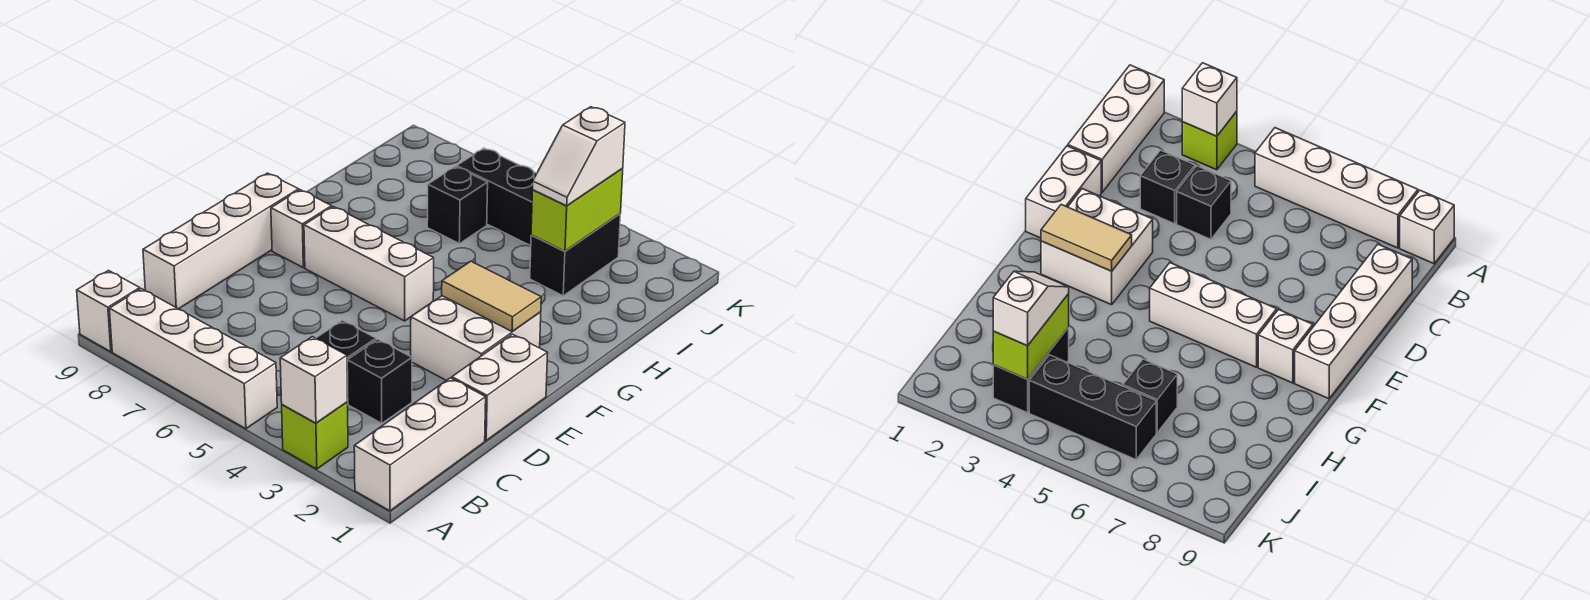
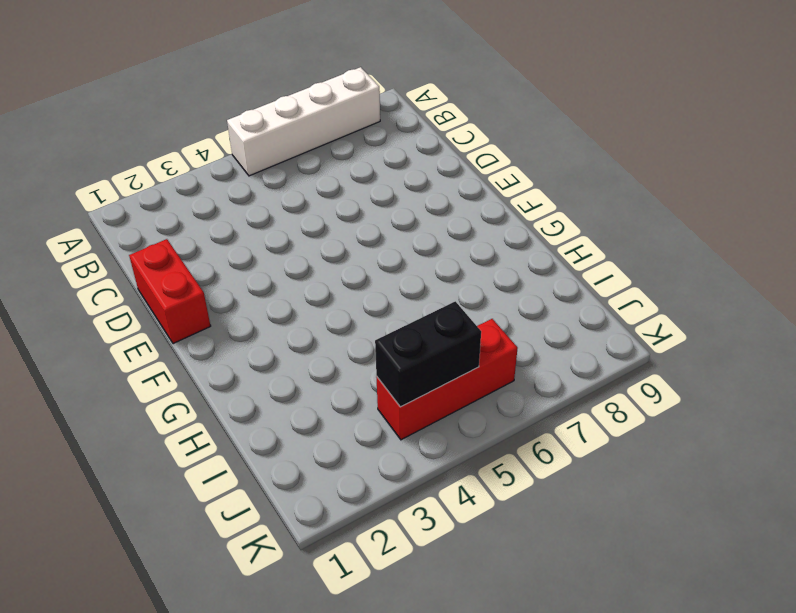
red 1x2 brick [129,239,211,344] -> white 1x2 brick [452,334,548,440]
red 1x3 brick [376,319,518,440] -> black 1x3 brick [457,148,537,246]
black 1x2 brick [375,301,481,407] -> black 1x2 brick turned to [530,214,620,296]
none -> white 1x3 brick [354,378,486,511]
none -> lime 1x1 brick [282,402,348,469]
none -> white 1x1 brick [77,271,140,352]

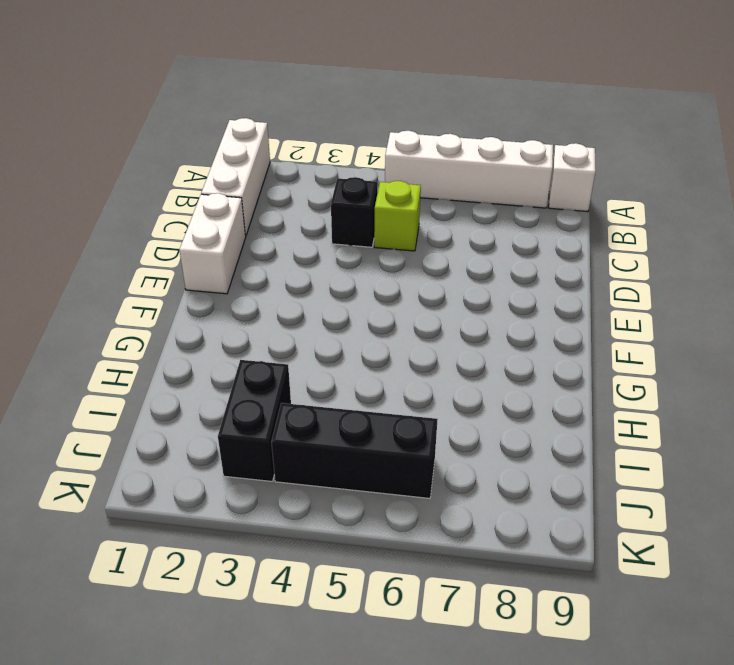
lime 1x1 brick [374,181,421,251] -> lime 1x1 brick moved to [282,402,348,469]
none -> black 1x1 brick [347,339,412,423]
none -> white 1x4 brick [143,173,299,309]
none -> white 2x2 brick [411,296,541,381]

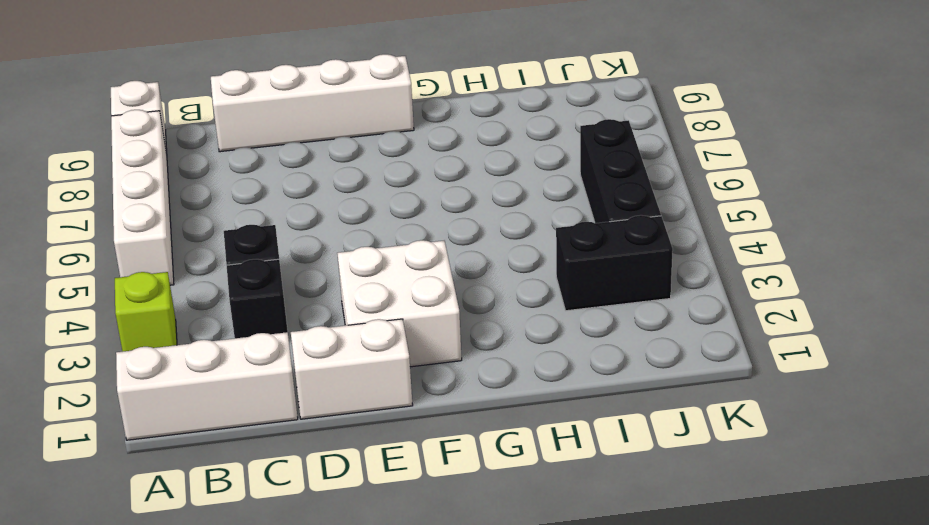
none -> white 1x3 brick [304,207,434,321]
none -> white 1x1 brick [271,190,332,268]
none -> black 1x1 brick [427,167,488,244]

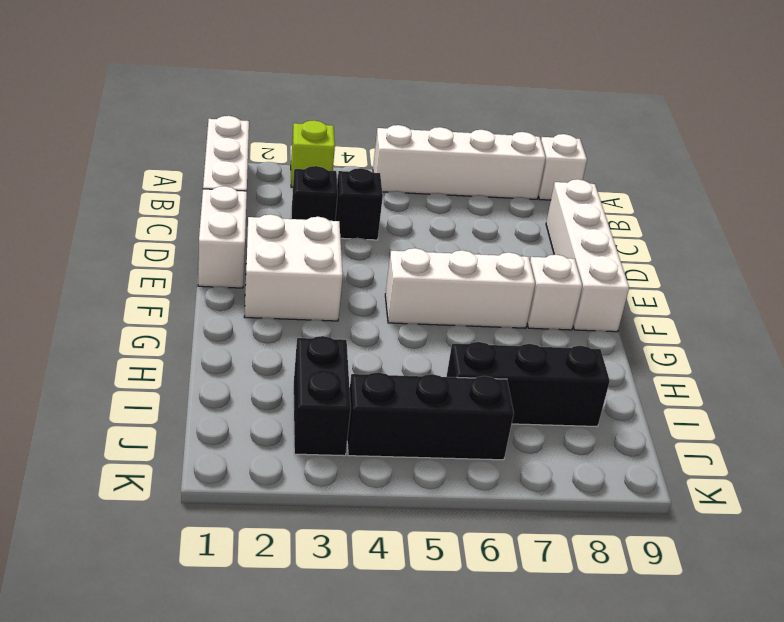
black 1x3 brick [446,342,610,427] -> black 1x1 brick [427,167,488,244]
none -> white 1x1 brick [280,337,348,423]
none -> tan 1x2 tile [442,261,541,331]
none -> lime 1x2 brick [531,168,623,251]

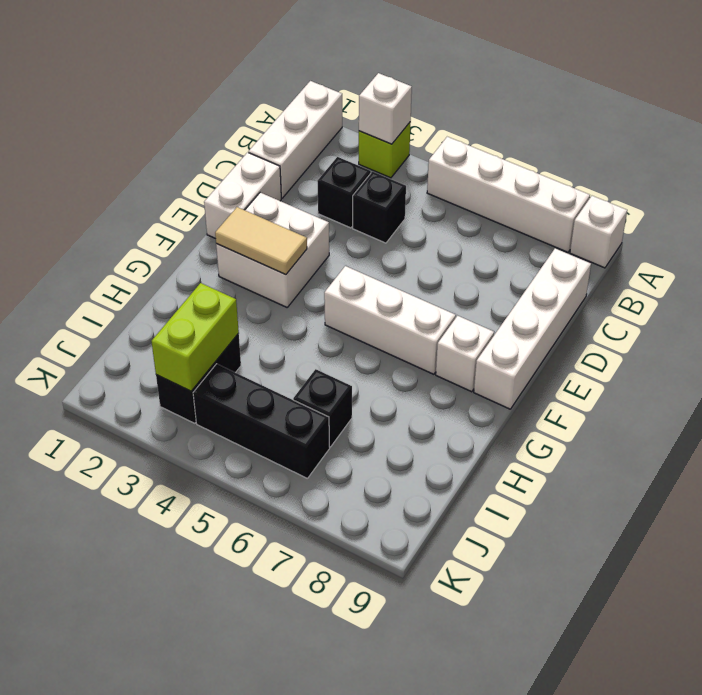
none -> white 1x2 slope [533,107,625,206]

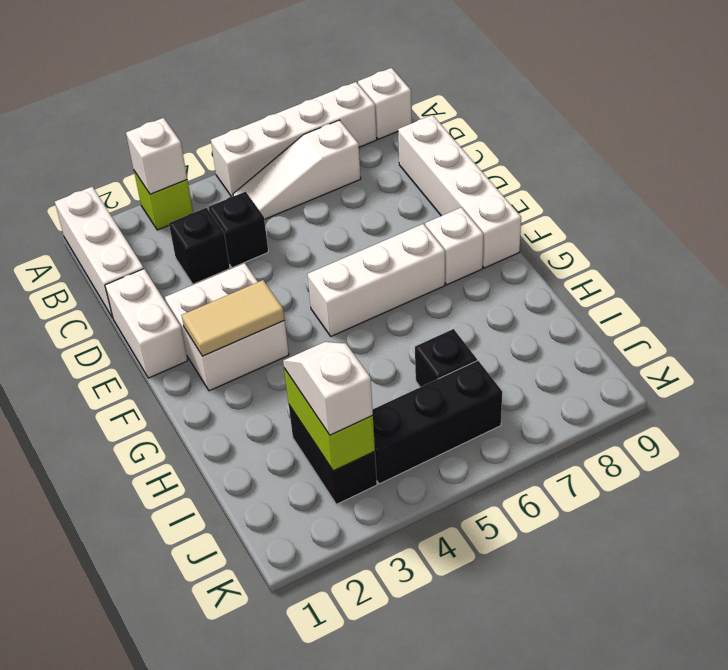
white 1x3 slope [233,120,361,220] -> none

